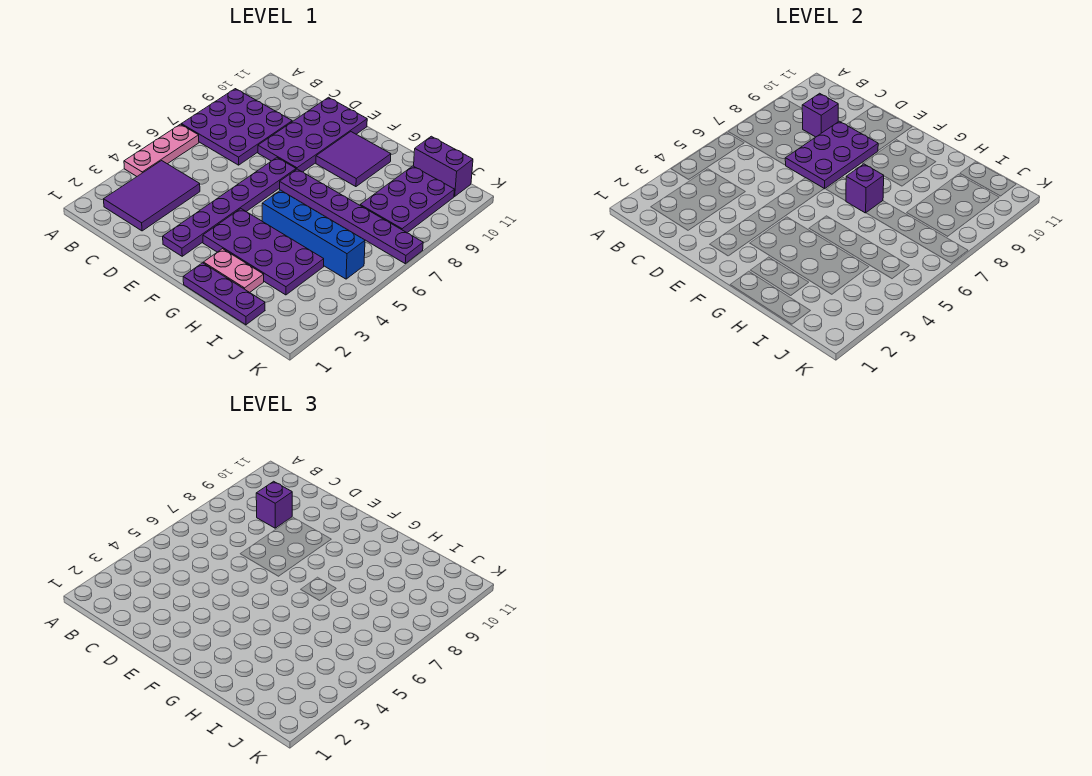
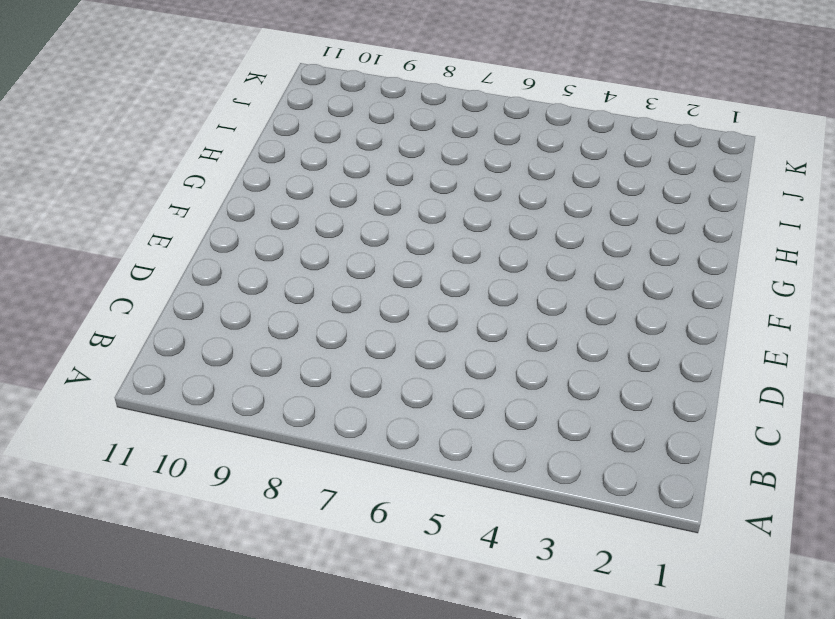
none -> pink 1x3 plate [124,124,199,176]
none -> purple 3x3 plate [181,89,292,165]
none -> purple 2x3 tile [104,161,200,231]

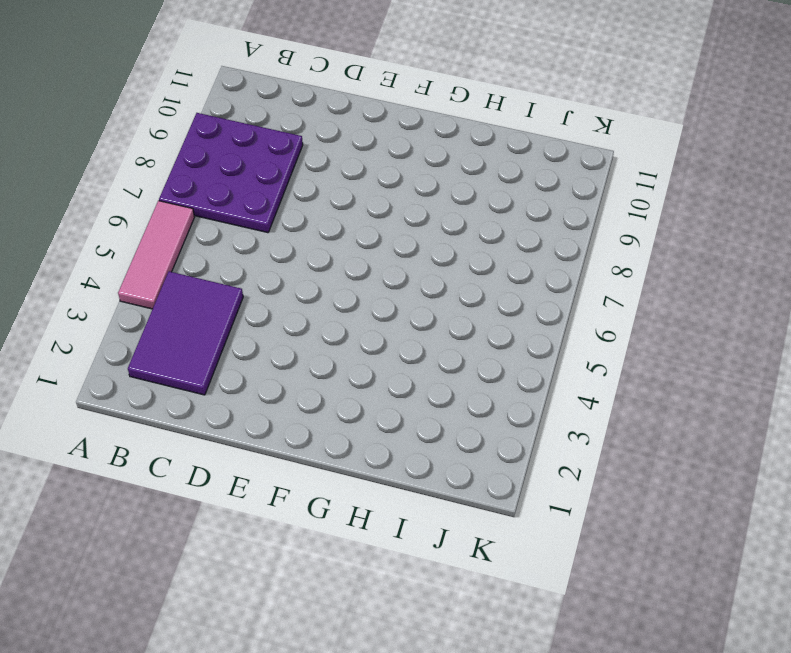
pink 1x3 tile [118,201,195,309] -> pink 1x3 plate [124,124,199,176]
none -> purple 2x4 plate [258,97,367,172]
none -> purple 1x6 plate [163,158,296,256]
none -> purple 2x4 plate [203,209,324,295]

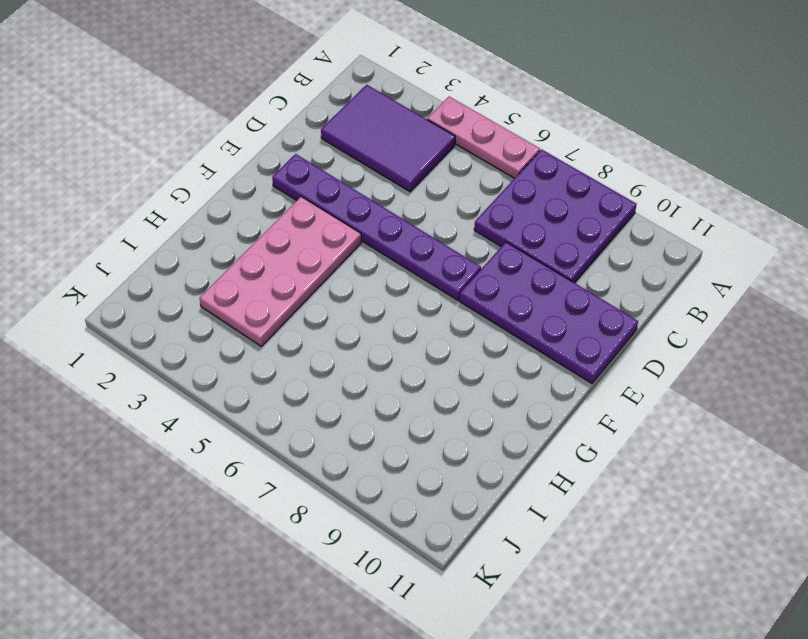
pink 2x4 plate [200,197,362,346] -> purple 2x4 plate [203,209,324,295]
none -> purple 1x6 plate [280,169,423,264]
none -> purple 2x2 tile [316,132,391,187]
none -> purple 1x3 plate [183,263,265,325]

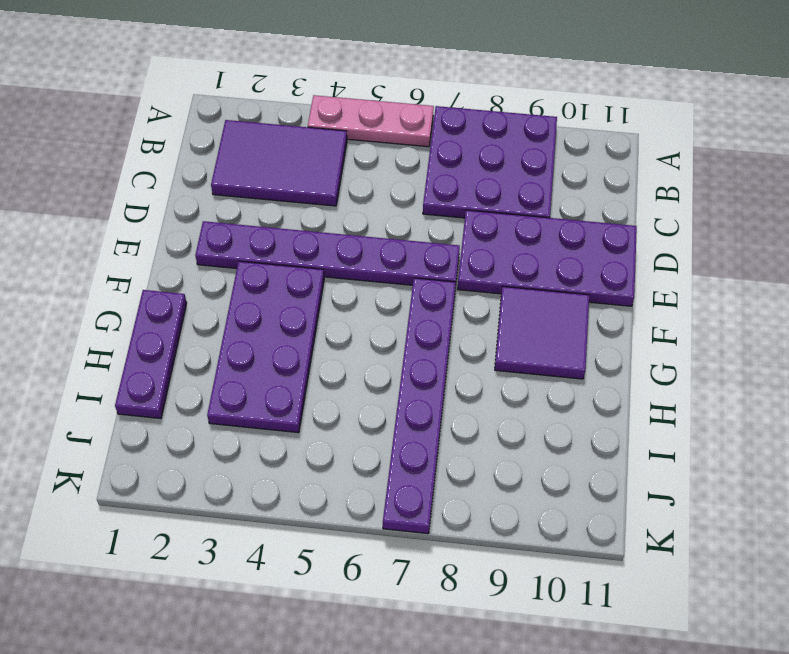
none -> pink 1x2 plate [204,249,264,292]
none -> blue 1x4 brick [262,190,365,279]
none -> purple 2x3 plate [360,166,454,233]

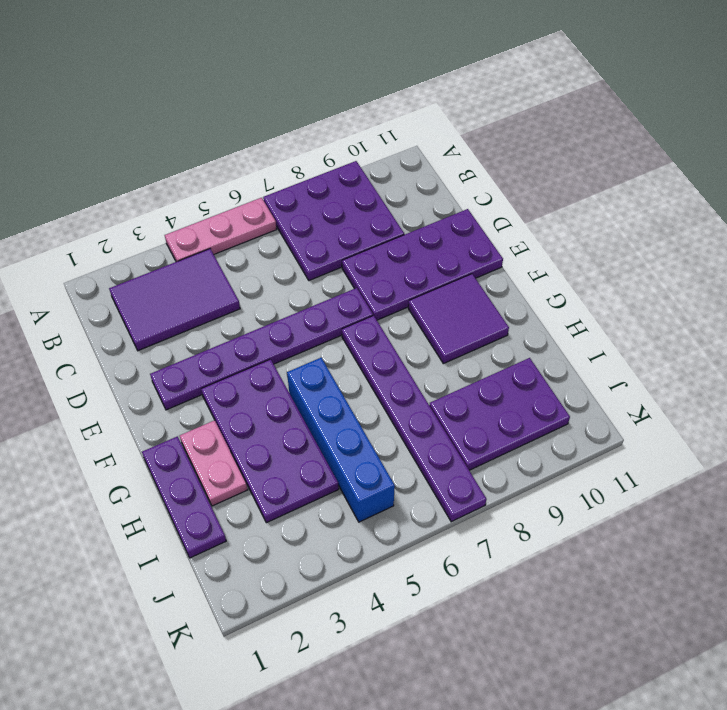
none -> purple 1x2 brick [414,136,473,196]
none -> purple 1x1 brick [802,93,838,137]
none -> purple 2x3 plate [785,121,878,189]

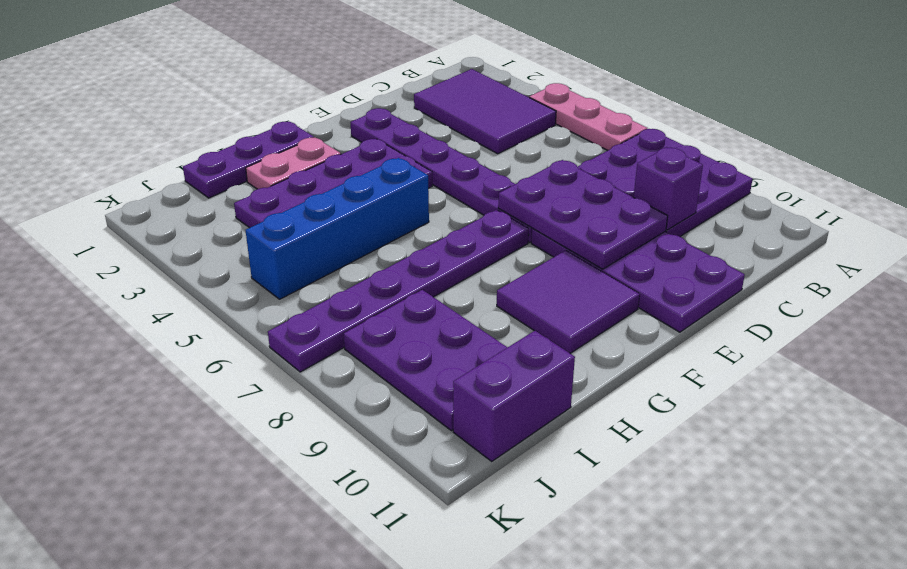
none -> purple 1x1 brick [846,164,884,213]
none -> purple 1x1 brick [256,481,292,528]

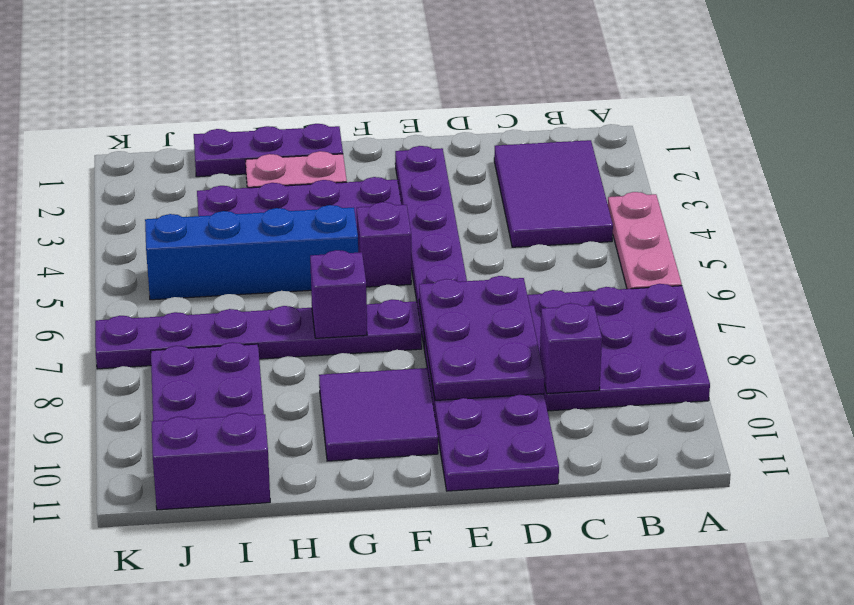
purple 1x1 brick [357,202,411,287] -> purple 1x1 brick moved to [256,481,292,528]

